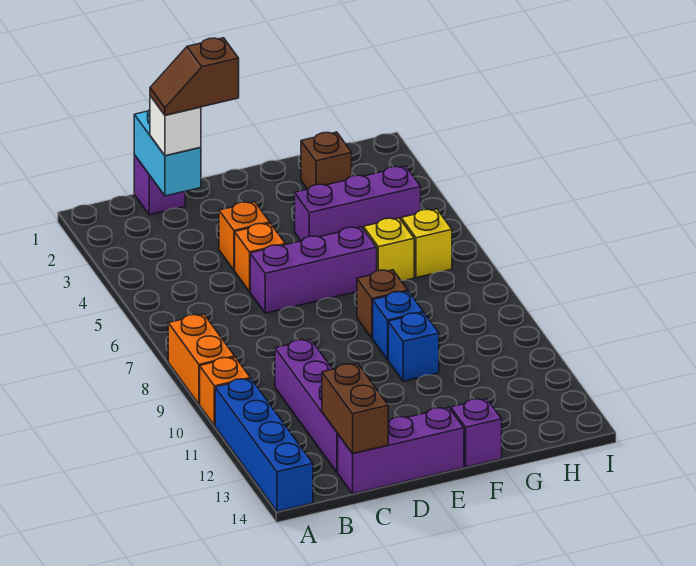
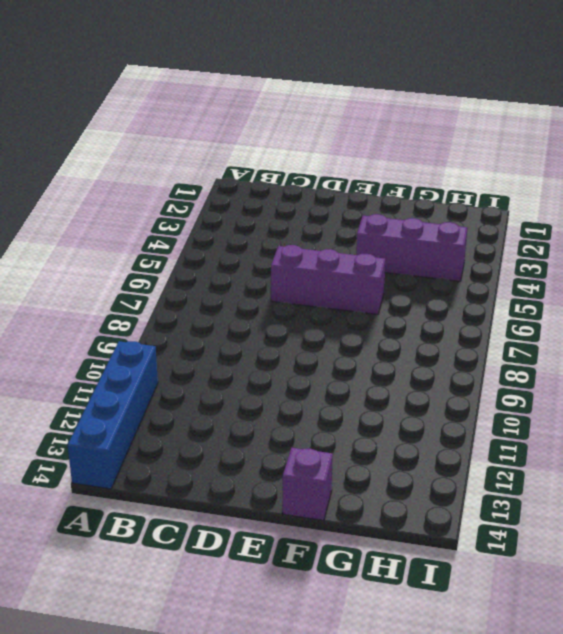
none -> orange 1x2 brick [168,314,235,404]
none -> orange 1x1 brick [200,357,250,426]
none -> purple 1x1 brick [134,155,185,215]

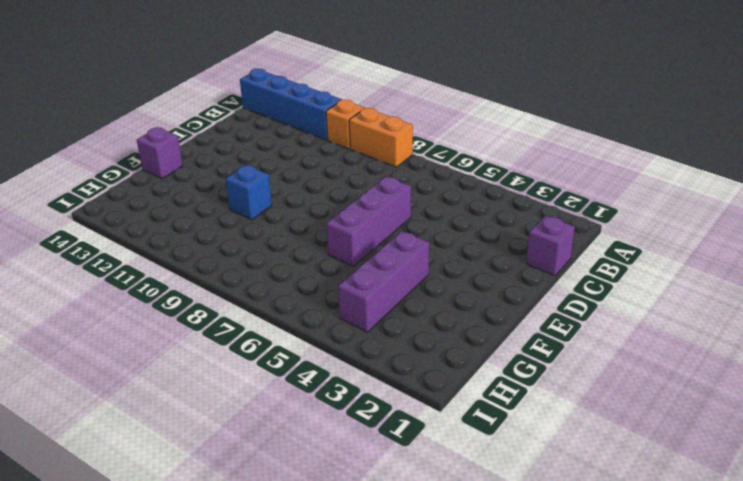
none -> purple 1x4 brick [275,339,338,472]
none -> purple 1x3 brick [338,408,464,494]
none -> orange 1x1 brick [219,202,270,270]

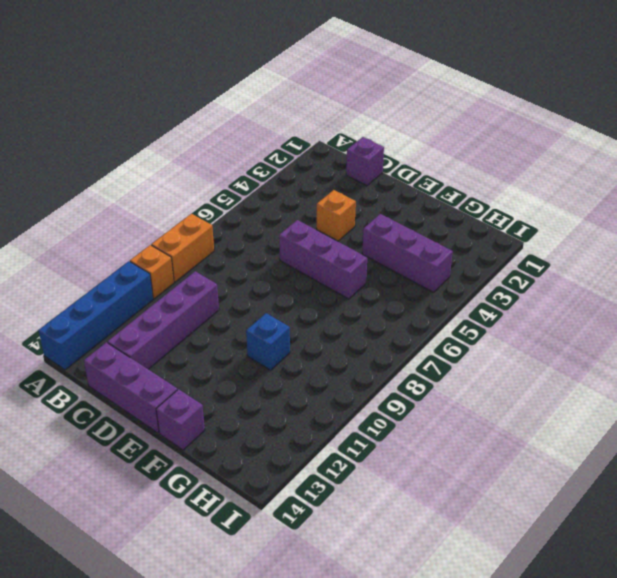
none -> orange 1x1 brick [235,223,285,292]
none -> brown 1x1 brick [357,270,408,338]
none -> blue 1x1 brick [373,291,423,360]

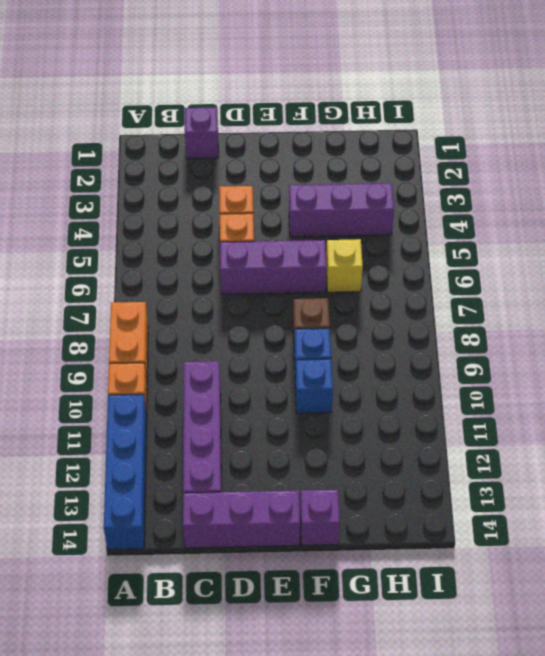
none -> brown 1x1 brick [301,132,352,189]
none -> yellow 1x1 brick [401,209,452,278]
none -> cyan 1x2 brick [134,110,201,196]

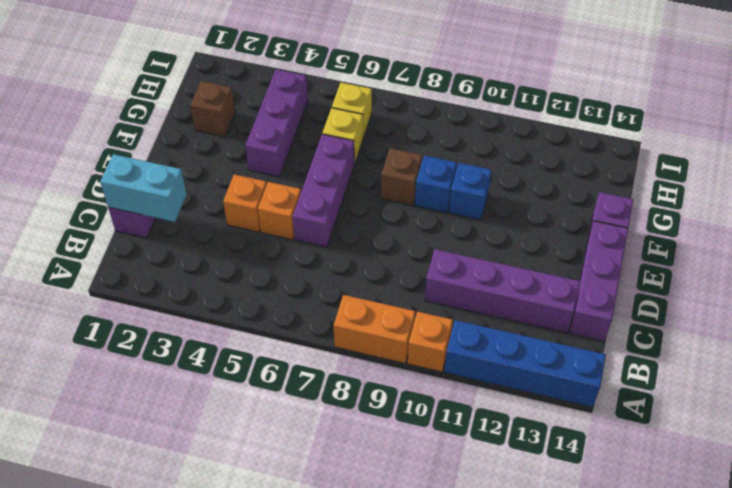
none -> brown 1x2 brick [322,363,388,454]
none -> white 1x1 brick [150,96,201,156]
none -> brown 1x2 slope [150,38,239,115]

